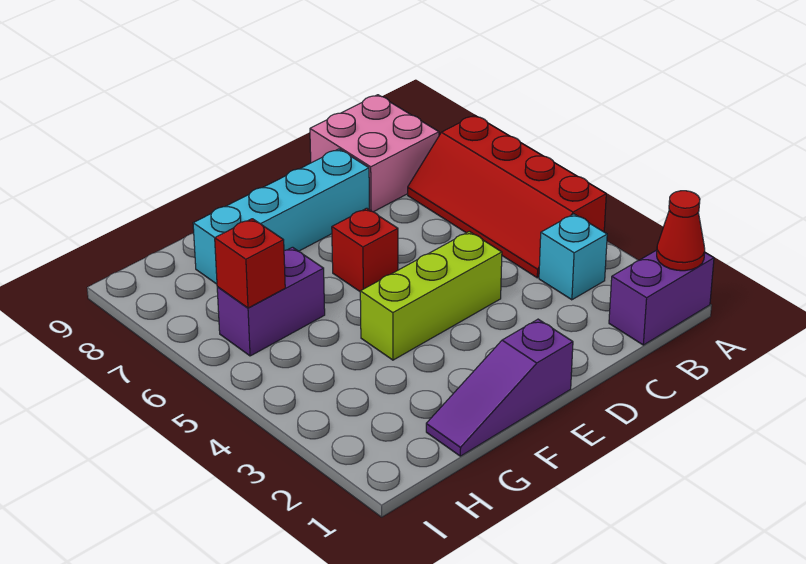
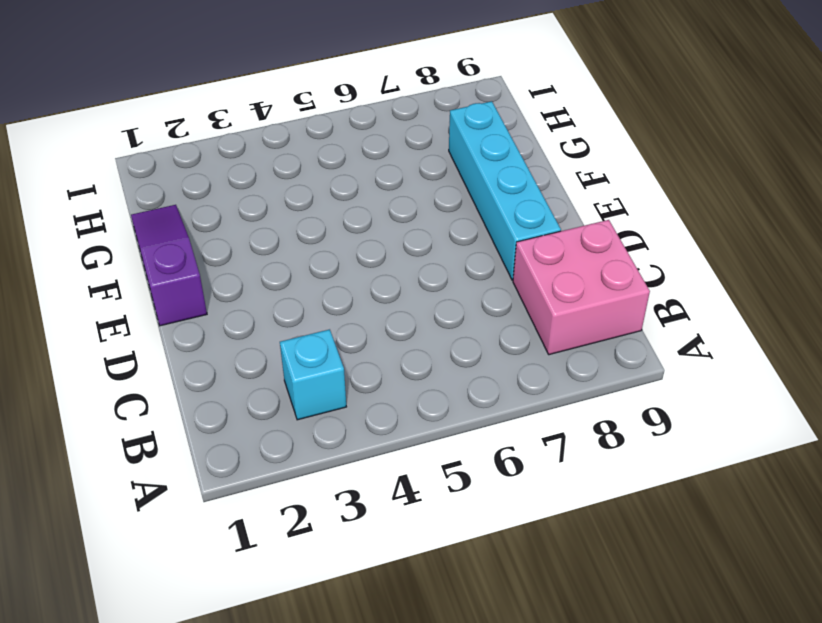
none -> purple 1x2 brick [609,250,714,345]
none -> red 2x4 slope [408,115,606,278]

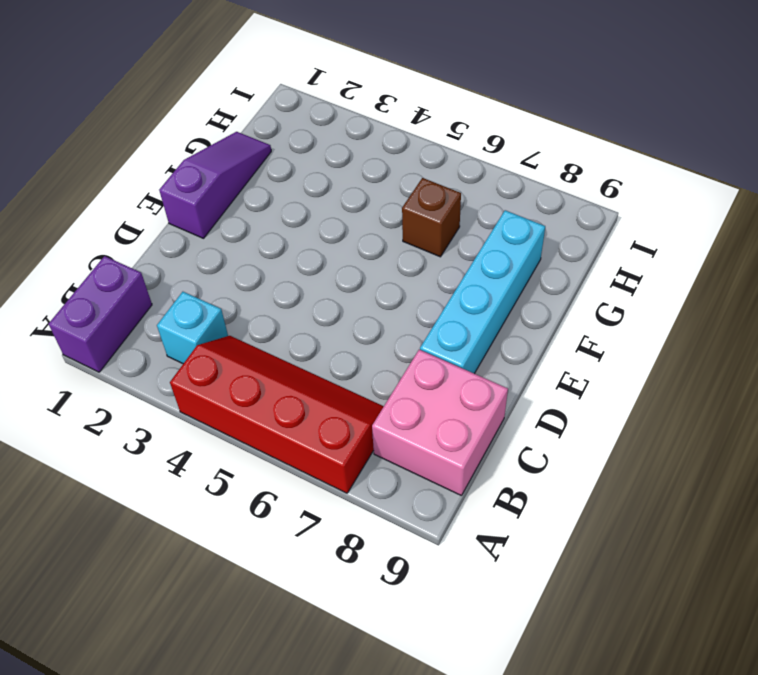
brown 1x1 brick [402,178,461,257] -> purple 1x2 brick [217,247,325,356]
none -> lime 1x3 brick [360,231,502,360]
none -> red 1x1 brick [332,208,398,291]

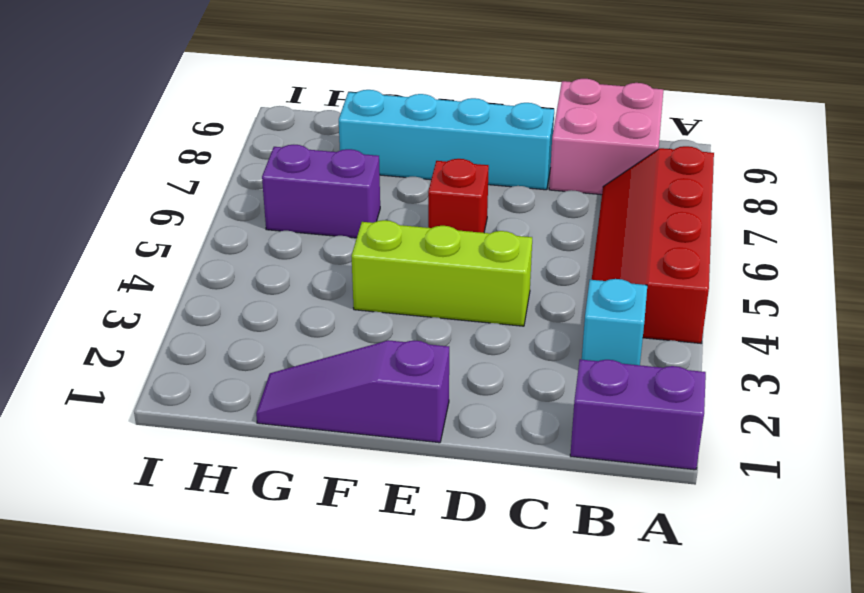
none -> red 1x1 cone [657,191,705,271]
none -> red 1x1 brick [215,219,285,308]

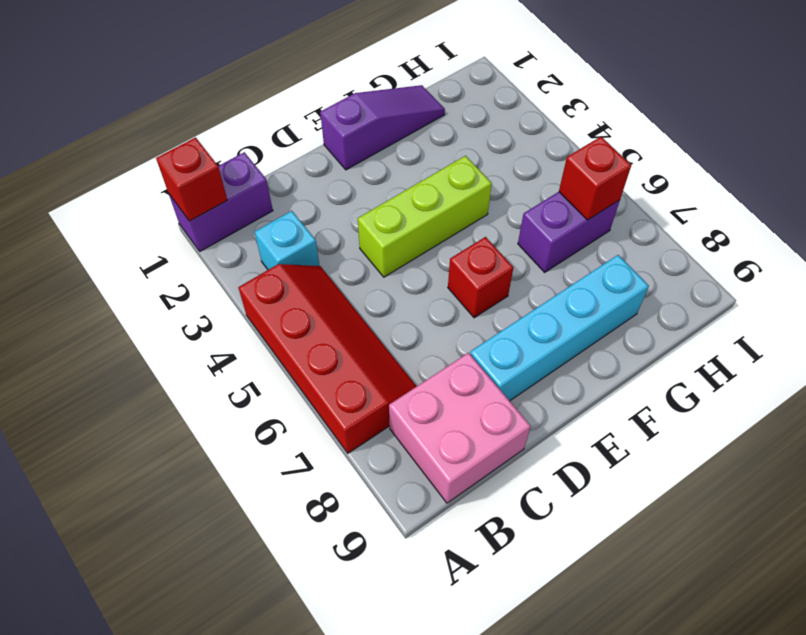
red 1x1 brick [156,137,227,221] -> red 1x1 cone [657,191,705,271]

